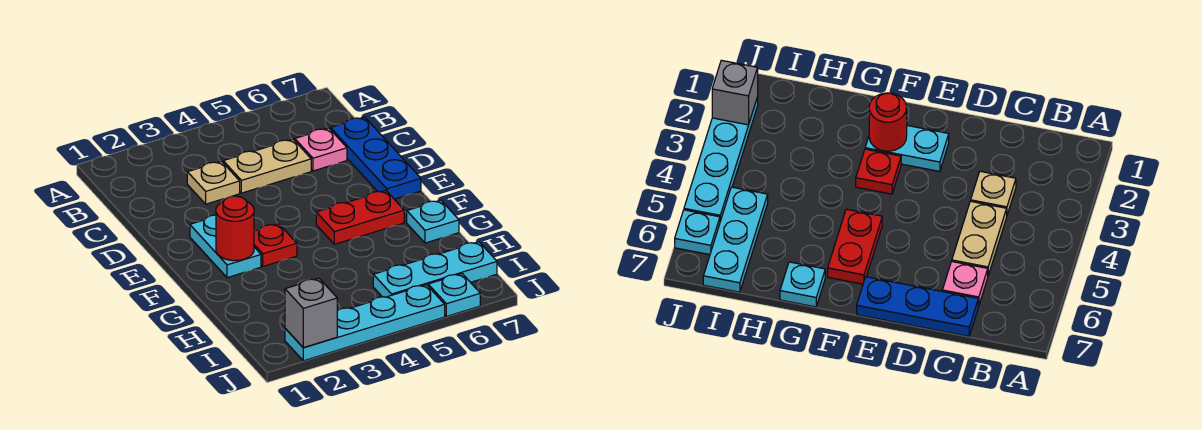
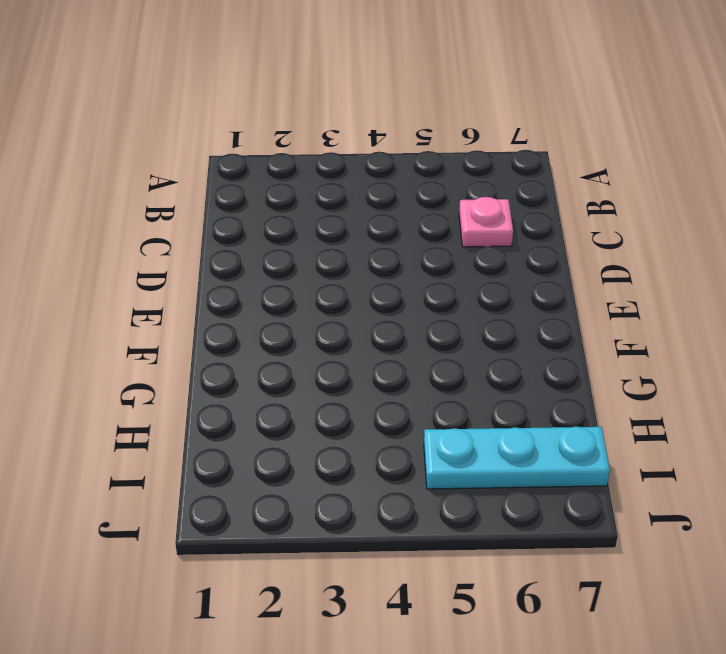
none -> tan 1x1 plate [187,161,240,204]
none -> tan 1x2 plate [223,139,311,193]
none -> blue 1x3 plate [331,117,421,199]

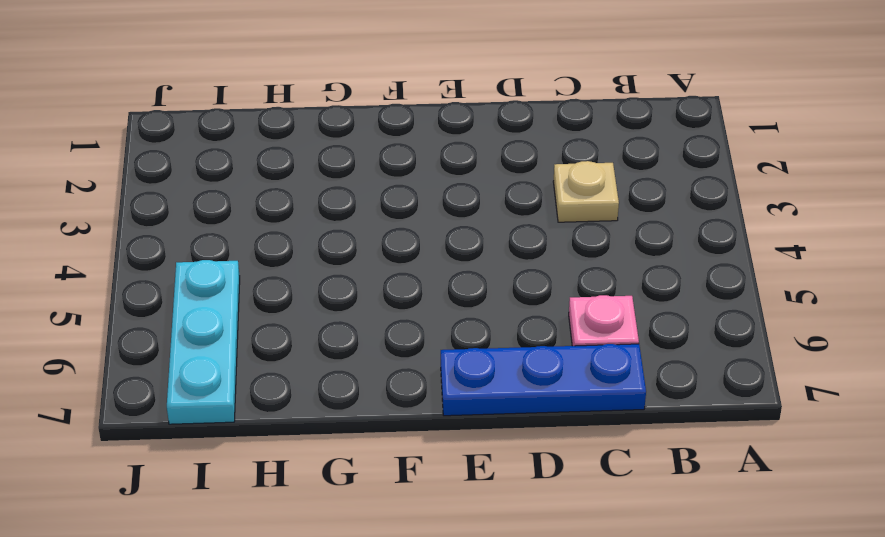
none -> tan 1x2 plate [223,139,311,193]
none -> cyan 1x2 plate [190,215,261,278]
none -> red 1x1 plate [254,224,297,266]

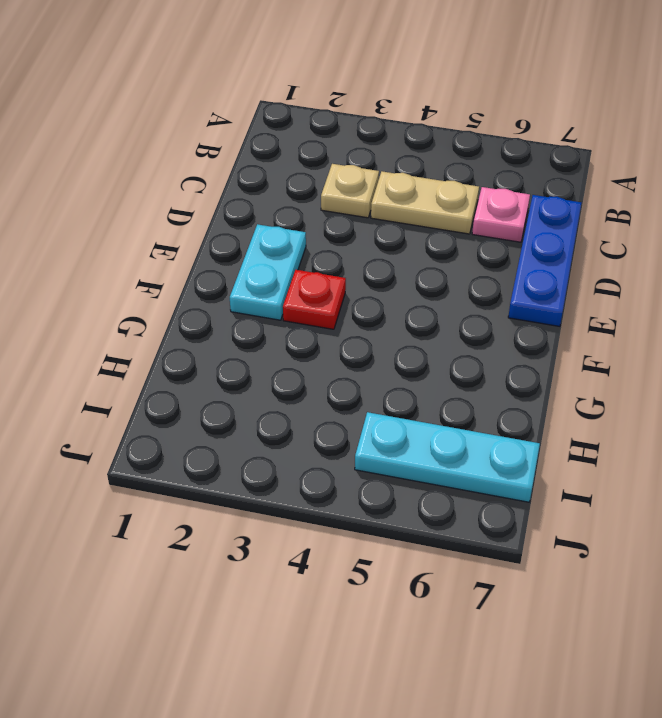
none -> red 1x2 plate [316,191,404,244]
none -> cyan 1x1 plate [407,200,459,243]
none -> cyan 1x4 plate [285,285,445,361]

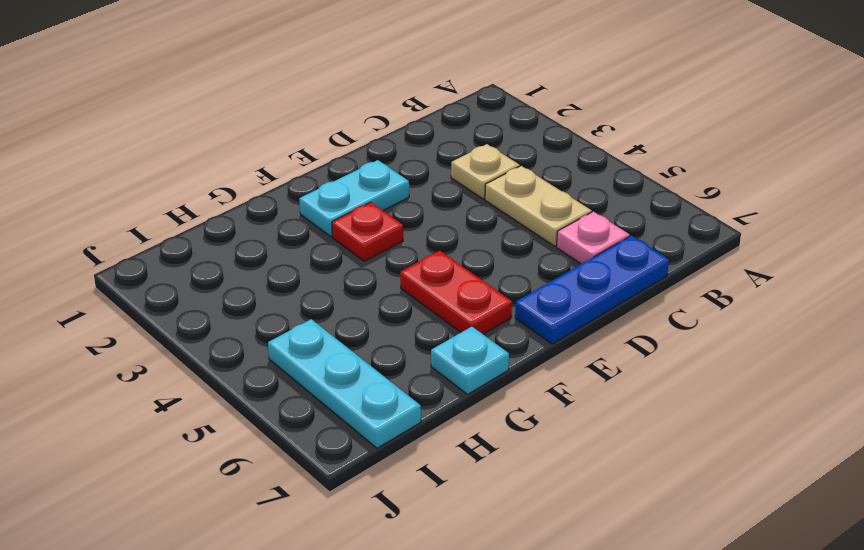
none -> cyan 1x4 plate [285,285,445,361]
none -> cyan 1x1 plate [428,274,480,316]
none -> red 1x1 round brick [216,196,254,261]

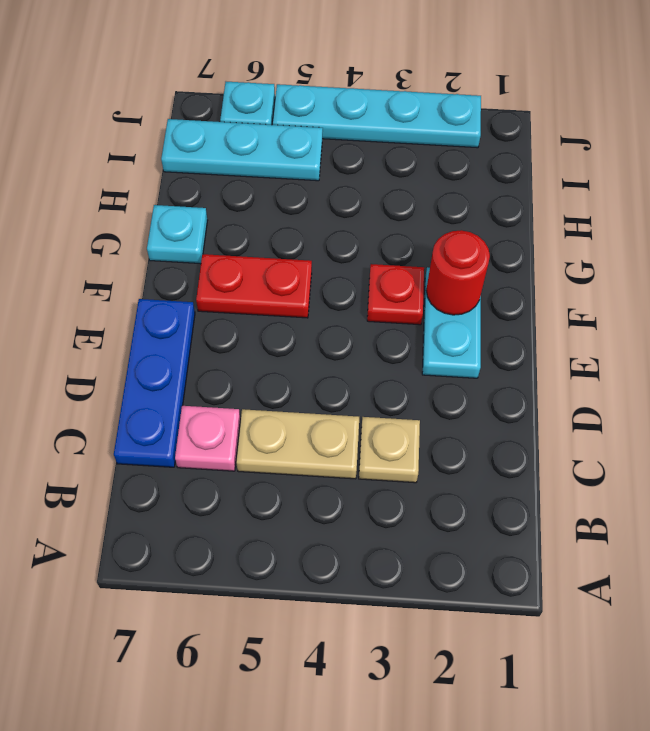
none -> grey 1x1 brick [285,278,337,348]

